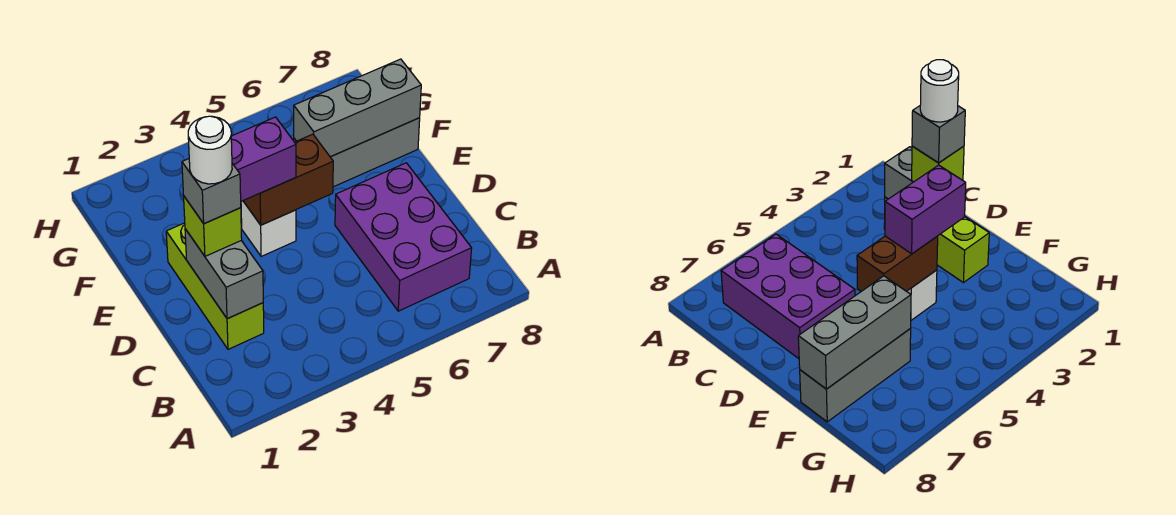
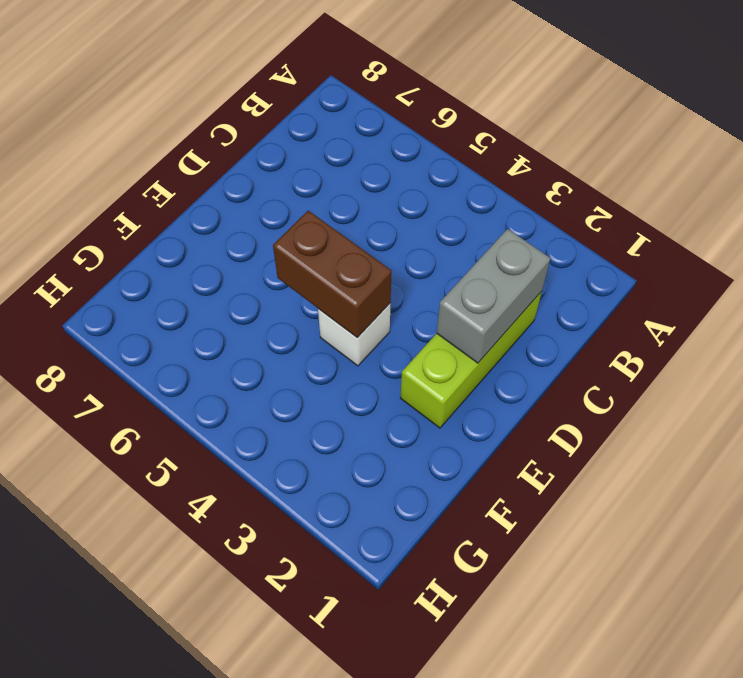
none -> purple 2x3 brick [335,163,472,311]
none -> grey 1x3 brick [294,118,420,187]

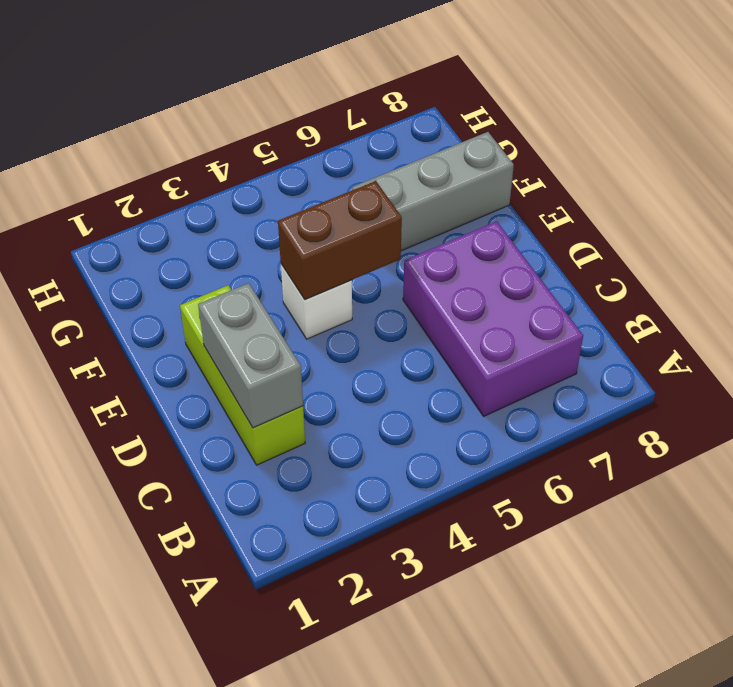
none -> grey 1x3 brick [294,59,421,157]
none -> lime 1x1 brick [184,197,242,256]

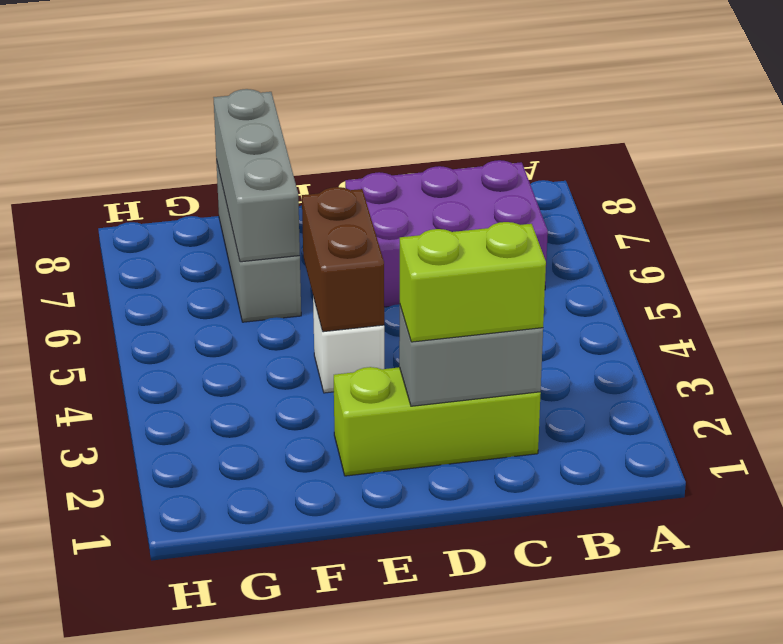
lime 1x2 brick [400,222,546,342] -> lime 1x1 brick [184,197,242,256]
none -> purple 1x2 brick [231,117,296,201]
none -> grey 1x1 brick [182,159,241,224]

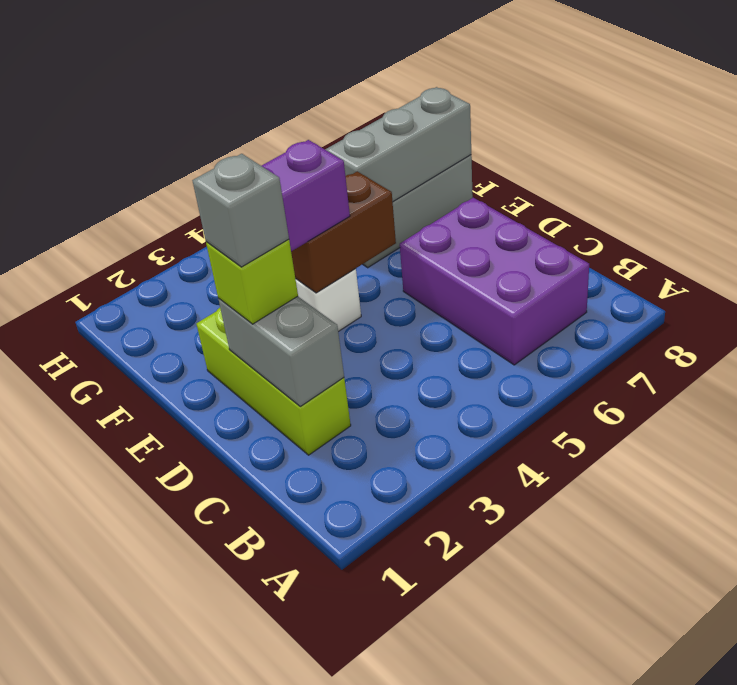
none -> white 1x1 round brick [188,116,232,184]

